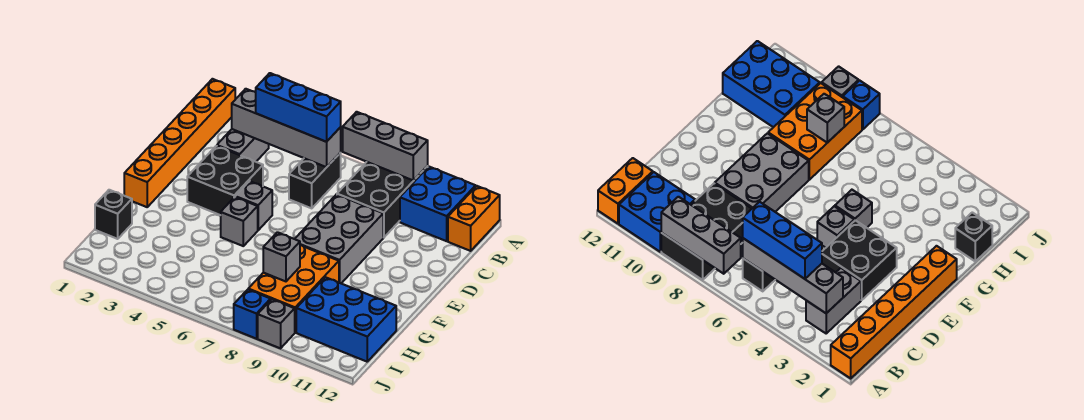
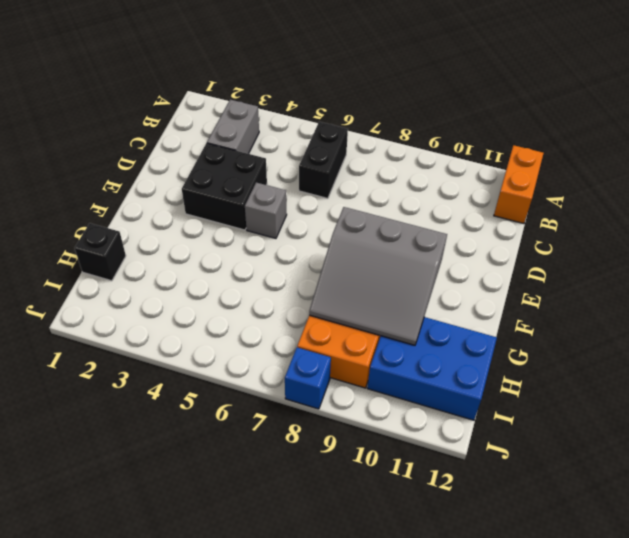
grey 3x3 slope [309,207,447,345] -> grey 1x1 brick [263,232,300,281]
none -> orange 1x6 brick [124,79,235,207]
none -> black 2x3 brick [337,162,428,238]
none -> blue 2x2 brick [400,167,476,241]

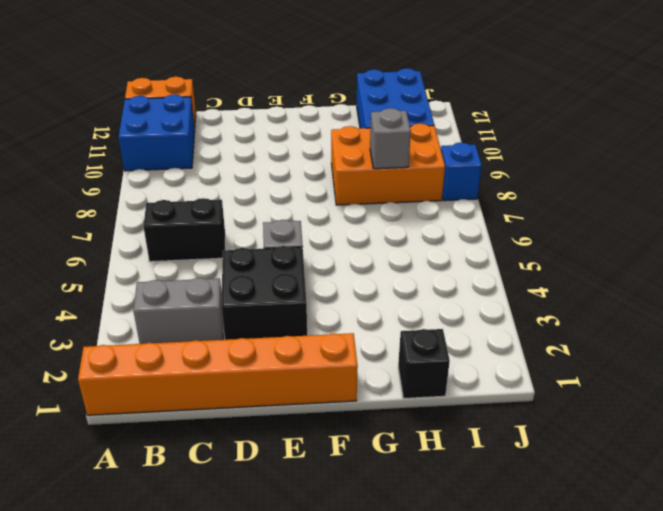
none -> black 2x3 brick [337,162,428,238]
none -> grey 2x3 brick [295,194,383,283]
none -> grey 1x1 brick [221,197,258,246]

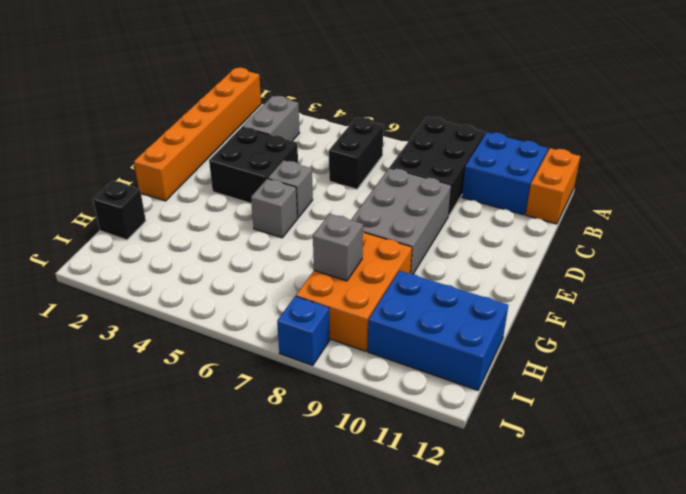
none -> grey 1x1 brick [258,299,295,348]
none -> grey 1x3 brick [343,112,428,181]
none -> grey 1x4 brick [232,89,341,167]

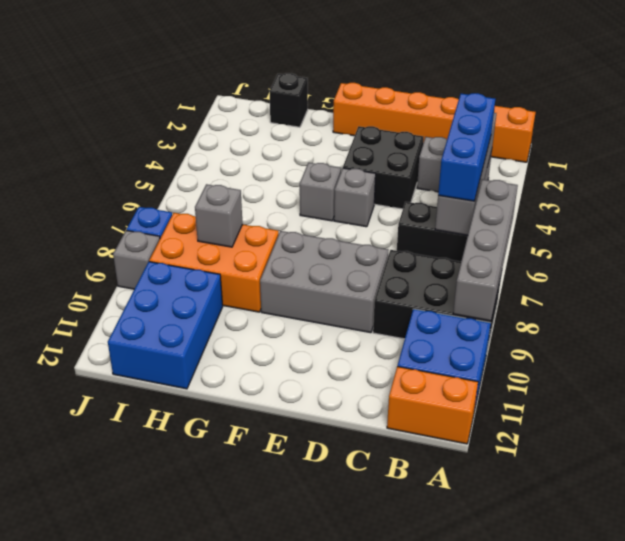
grey 1x4 brick [453,179,518,321] -> grey 1x3 brick [343,112,428,181]

